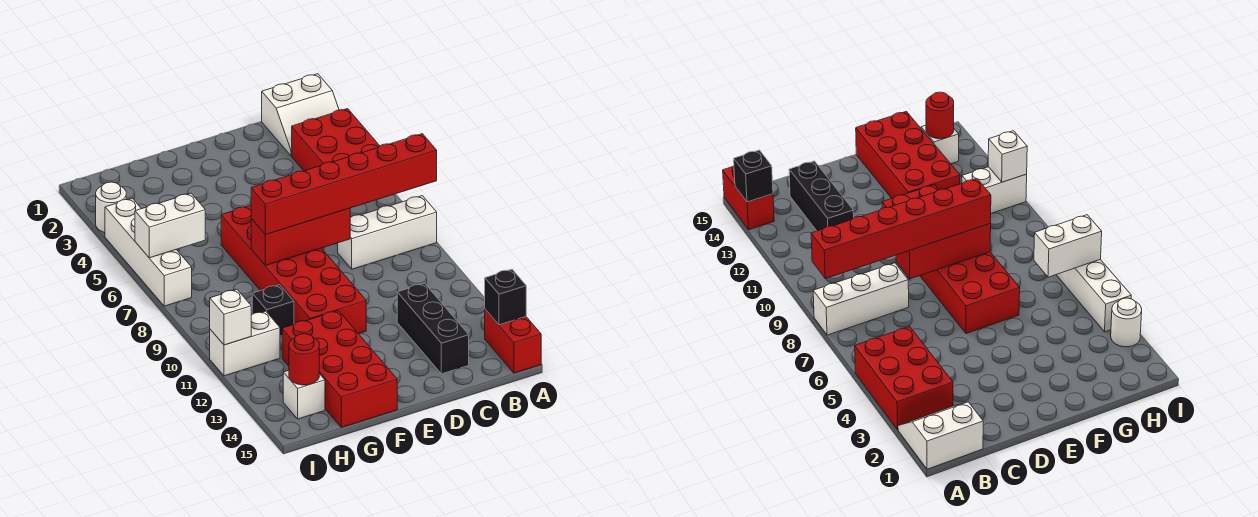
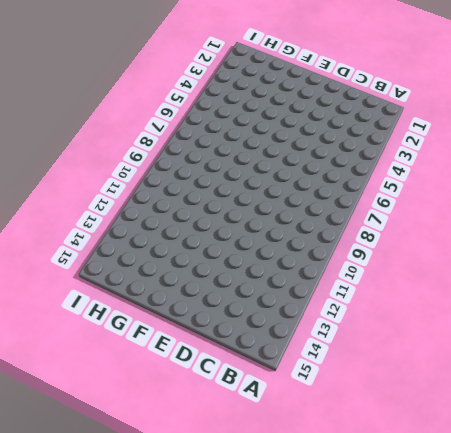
none -> white 2x2 slope [262,74,339,156]
none -> red 2x3 brick [292,109,380,171]
none -> white 1x3 brick [338,196,437,269]

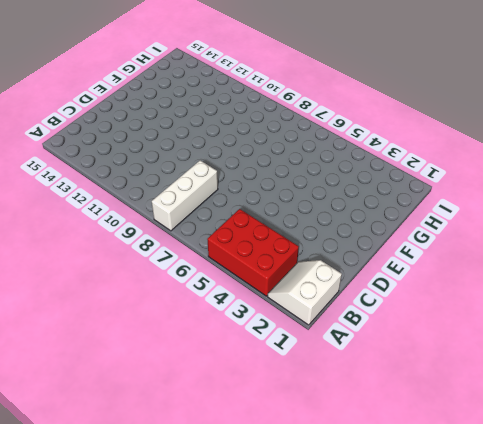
none -> red 1x2 brick [485,309,541,373]
none -> black 1x3 brick [397,283,469,374]
none -> red 2x6 brick [221,205,366,334]

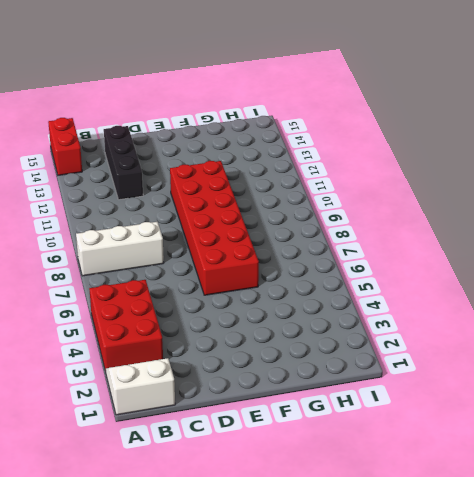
none -> red 2x4 brick [282,311,397,427]
none -> black 1x1 brick [252,285,294,336]
none -> white 1x2 brick [210,311,280,376]

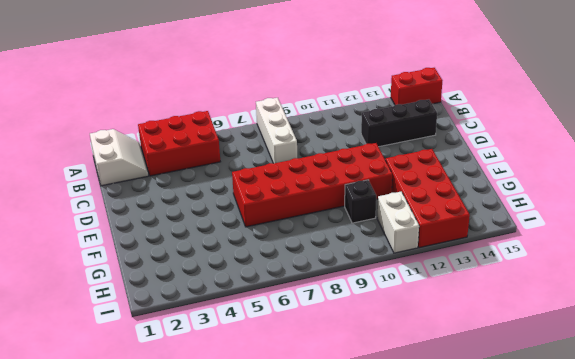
red 2x4 brick [386,149,470,248] -> red 2x4 brick turned to [282,311,397,427]
none -> white 1x1 brick [283,370,325,419]
none -> white 1x1 round brick [96,182,126,233]
none -> white 1x4 brick [105,198,192,306]

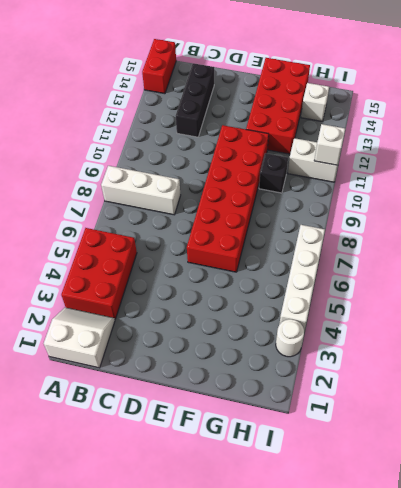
none -> black 1x1 brick [485,269,526,325]
none -> red 1x3 brick [251,208,350,266]
none -> white 1x2 brick [135,193,205,258]

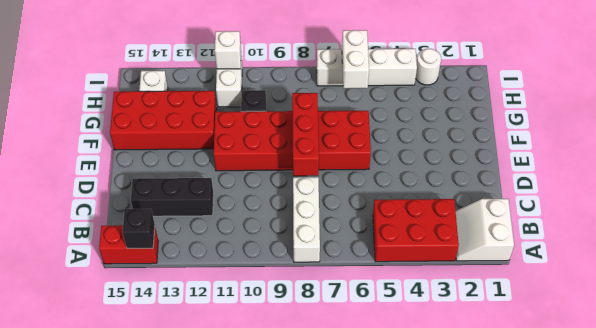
none -> red 1x1 round brick [289,334,319,385]
none -> red 1x6 brick [251,134,437,235]

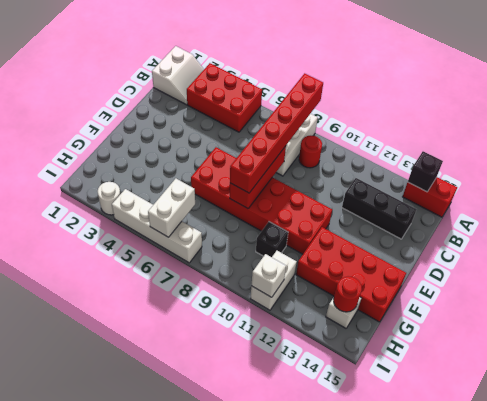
red 1x1 round brick [299,135,322,168] -> none

